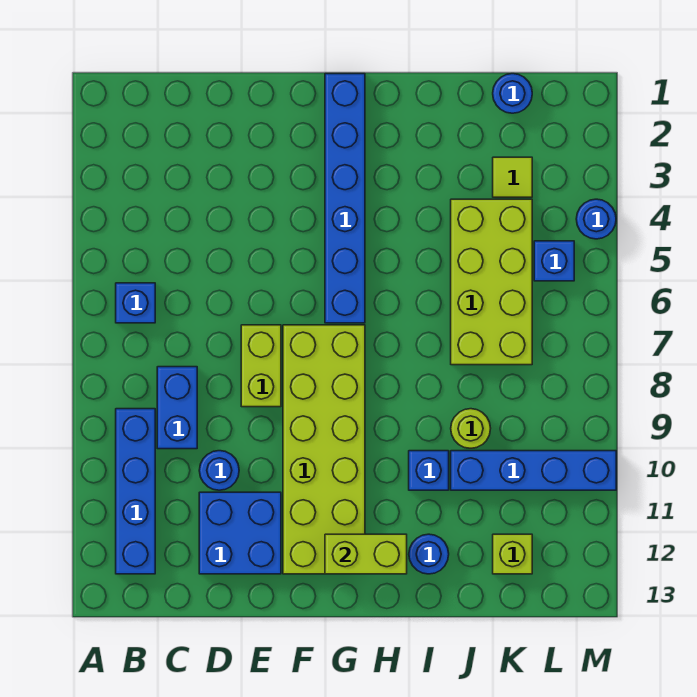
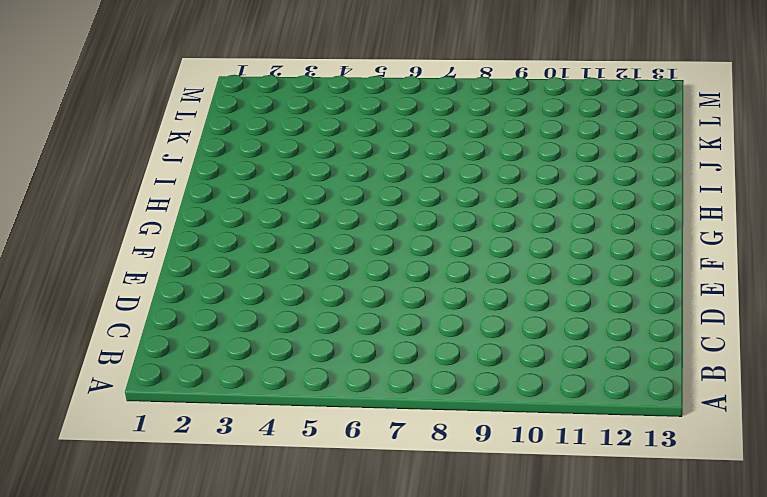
none -> blue 1x1 brick [116,283,155,323]
none -> blue 1x4 brick [116,409,155,574]
none -> blue 1x2 brick [157,367,197,449]

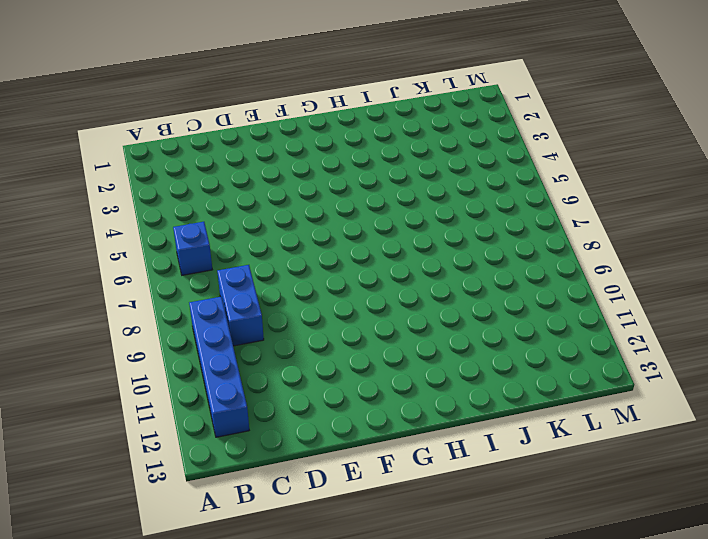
none -> blue 1x1 round brick [199,451,239,490]
none -> blue 2x2 brick [199,492,281,574]
none -> lime 1x2 brick [241,325,281,407]

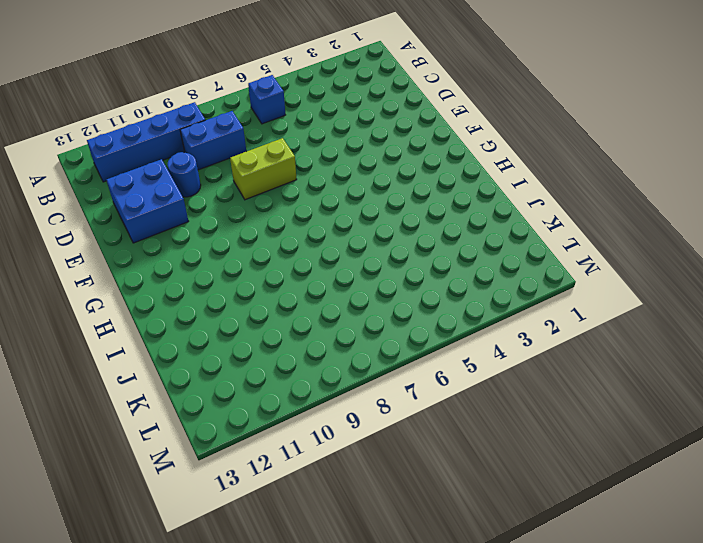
none -> lime 2x6 brick [283,325,365,574]
none -> blue 1x6 brick [325,74,365,323]
none -> blue 1x1 brick [409,451,449,490]

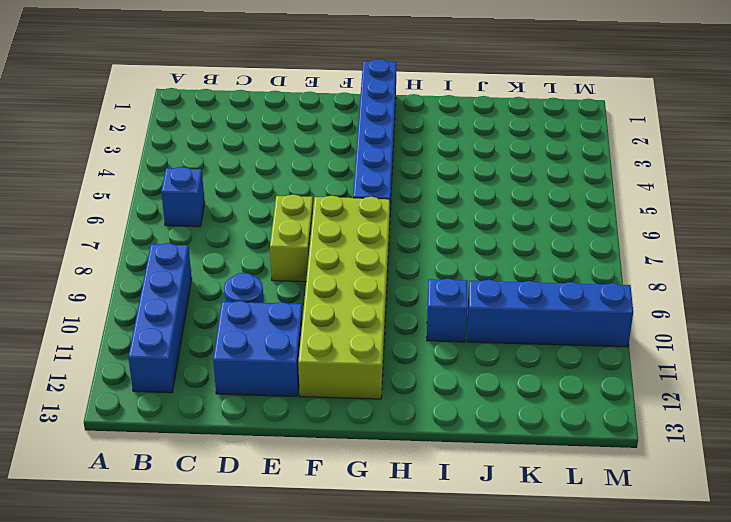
none -> blue 1x2 brick [157,367,197,449]
none -> blue 1x1 round brick [409,534,449,574]
none -> lime 2x4 brick [451,199,532,365]

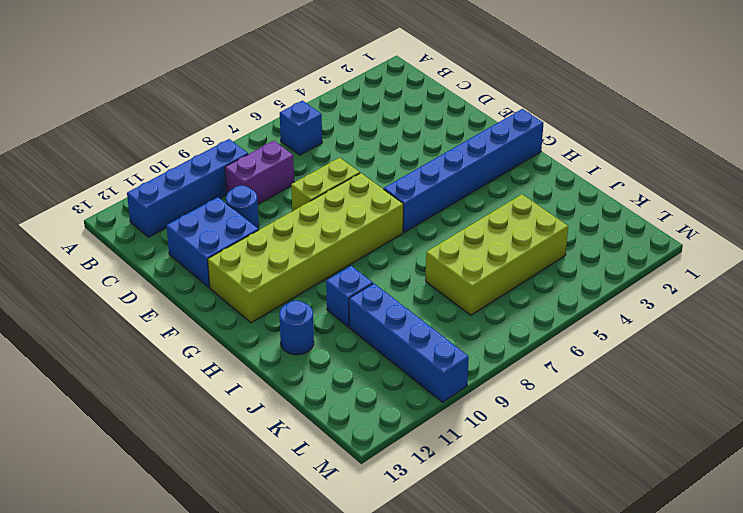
purple 1x2 brick [225,141,294,204] -> blue 1x2 brick [157,367,197,449]
none -> lime 1x1 round brick [451,409,491,448]
none -> blue 1x1 round brick [493,74,532,113]
none -> lime 1x1 tile [493,157,532,197]

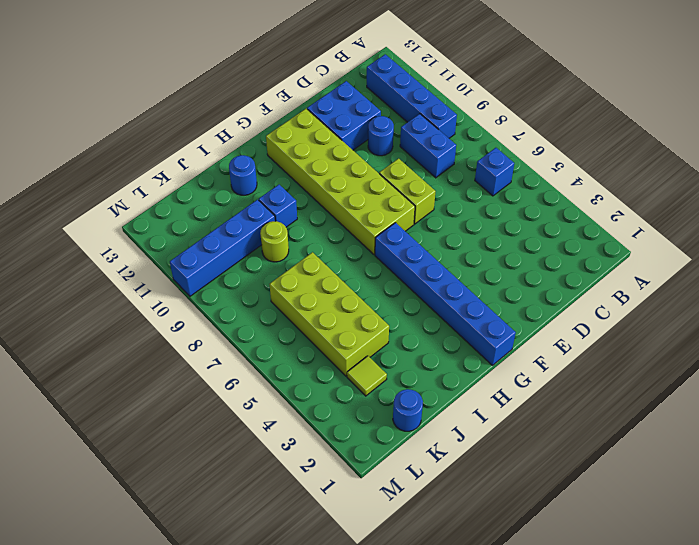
none -> lime 1x1 brick [493,534,532,574]
none -> blue 1x1 brick [534,241,574,281]
none -> blue 1x1 round brick [576,199,616,239]

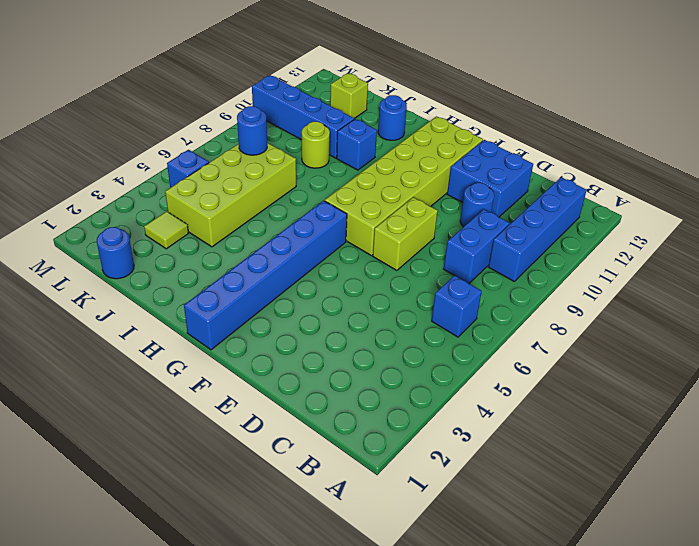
blue 1x1 round brick [237,106,267,155] -> blue 1x1 round brick moved to [576,199,616,239]
none -> lime 1x2 brick [325,534,407,574]

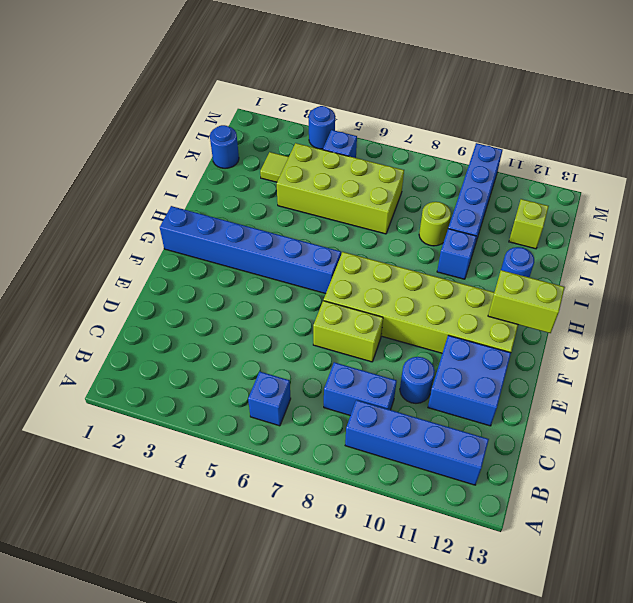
lime 1x2 brick [488,270,565,333] -> lime 1x2 brick turned to [325,534,407,574]

